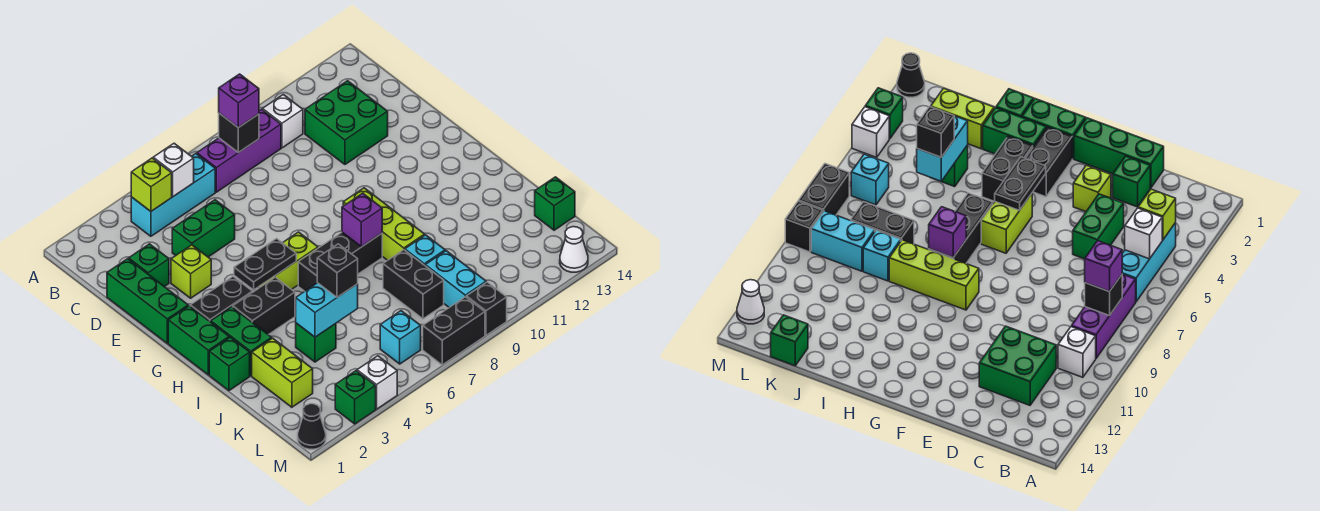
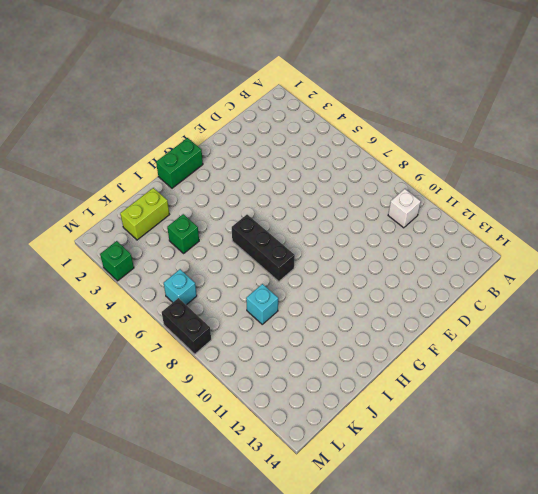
none -> cyan 1x3 brick [131,154,215,236]
none -> purple 1x3 brick [197,109,281,192]
none -> green 2x2 brick [305,81,388,164]
none -> green 1x3 brick [107,259,188,343]

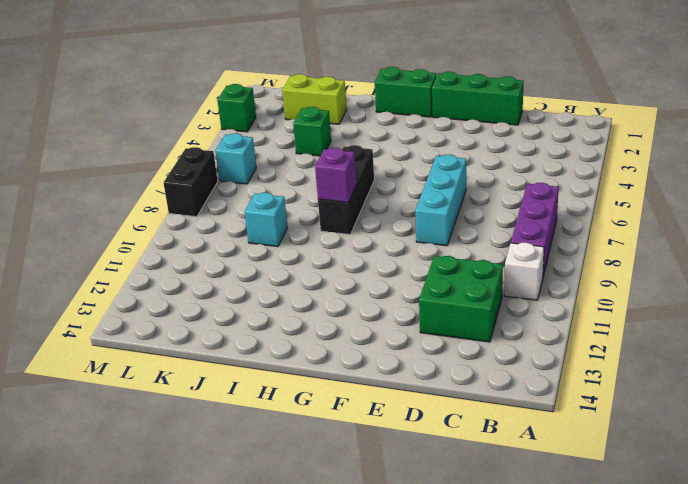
cyan 1x3 brick [415,155,466,246] -> cyan 1x3 brick moved to [131,154,215,236]
none -> green 1x1 brick [129,244,169,287]
none -> green 1x2 brick [172,200,235,257]
none -> lime 1x1 brick [171,245,211,298]
none -> black 1x2 brick [190,276,252,322]

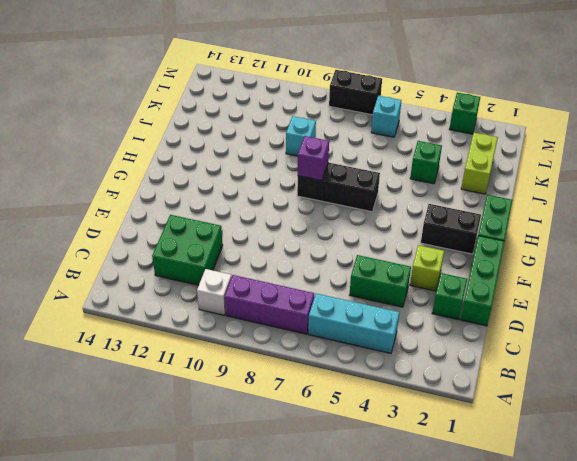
none -> lime 1x2 brick [258,232,318,290]
none -> lime 1x3 brick [343,188,425,260]
none -> green 1x2 brick [211,307,272,376]
none -> black 1x2 brick [233,277,295,335]

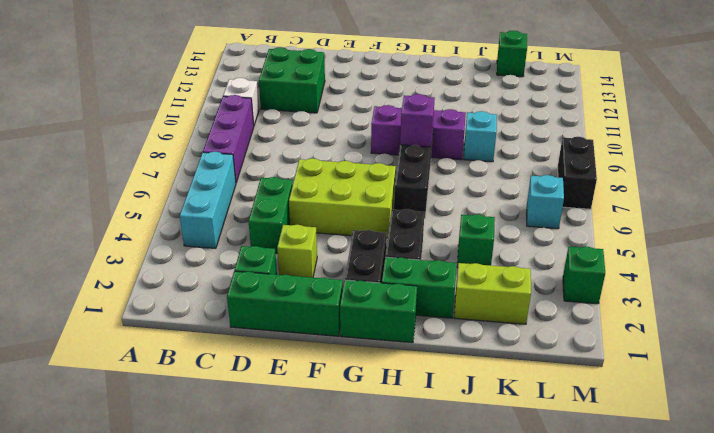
lime 2x3 brick [289,158,396,238] -> lime 1x2 brick [258,232,318,290]
purple 1x3 brick [371,105,466,160] -> lime 1x3 brick [343,188,425,260]
none -> green 1x1 brick [209,337,250,391]
none -> black 1x2 brick [383,250,444,319]
none -> cyan 1x2 brick [425,251,486,307]
none -> black 1x1 cone [298,404,326,449]

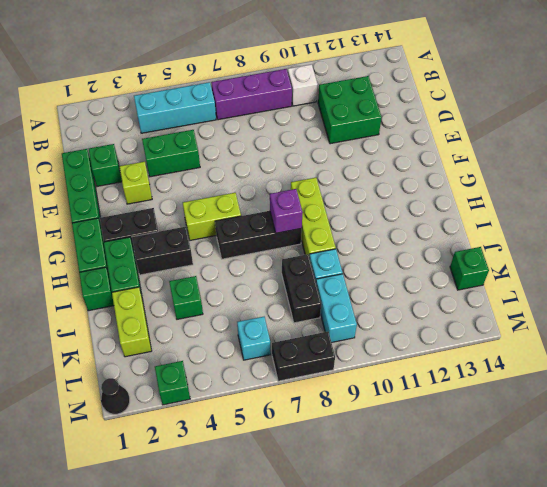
none -> white 1x1 brick [357,356,397,409]
none -> black 1x1 brick [466,282,507,335]
none -> white 1x1 cone [560,227,588,272]
none -> lime 1x1 brick [131,158,172,211]

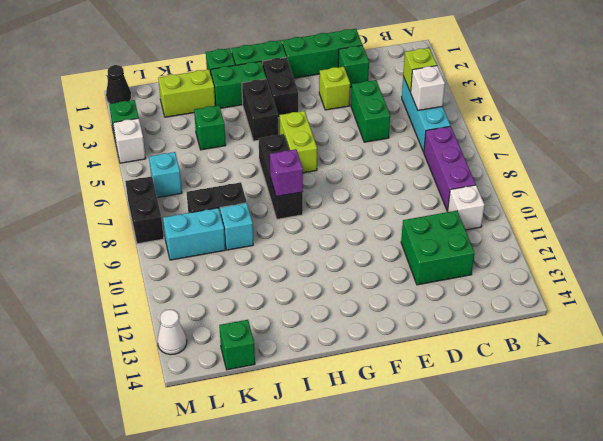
none -> lime 1x3 brick [343,188,425,260]
none -> black 1x1 brick [466,282,507,335]
none -> black 1x1 brick [219,113,259,153]
none -> black 1x2 plate [234,239,296,290]

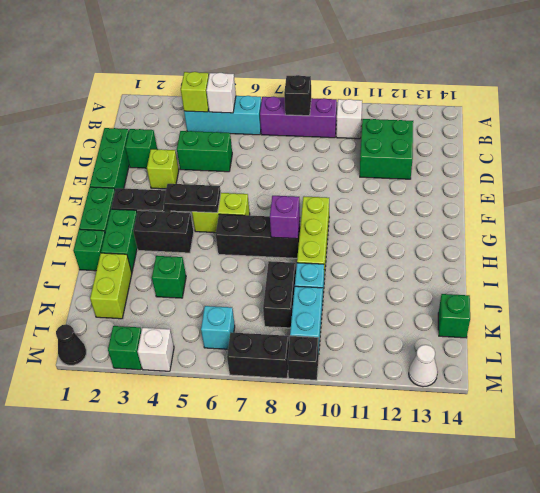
none -> cyan 1x2 brick [296,283,358,337]
none -> purple 1x1 brick [219,74,259,128]
none -> black 1x1 brick [317,244,358,297]

